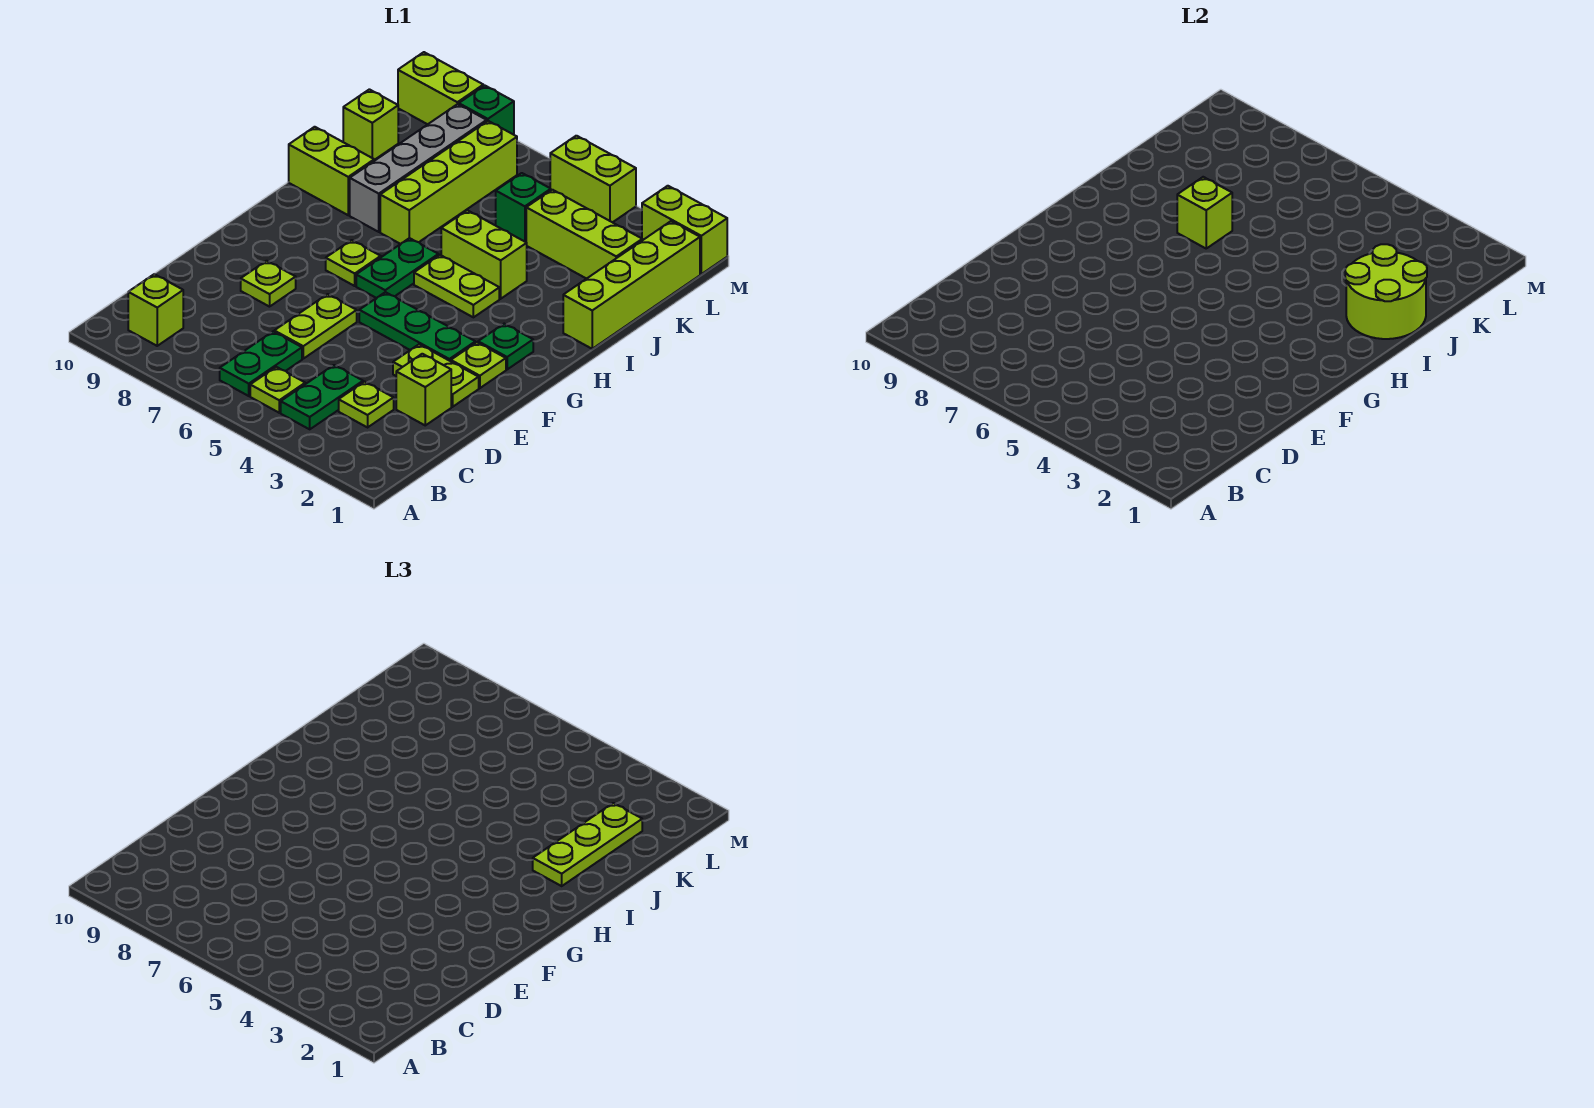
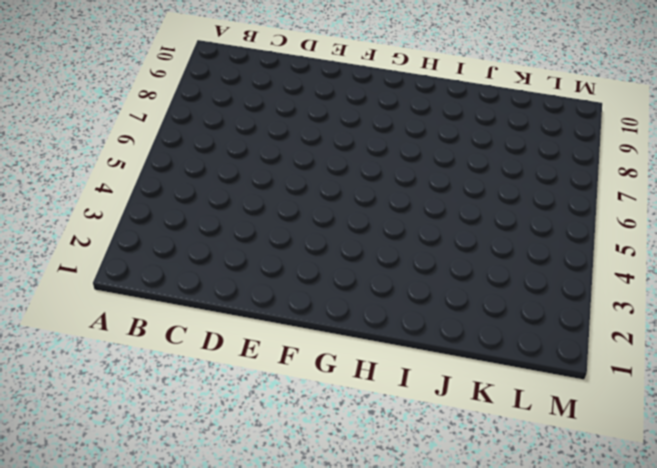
none -> green 1x2 plate [281,365,363,429]
none -> lime 1x1 plate [250,367,305,413]
none -> green 1x2 plate [220,332,302,396]
none -> lime 1x1 brick [128,274,183,346]

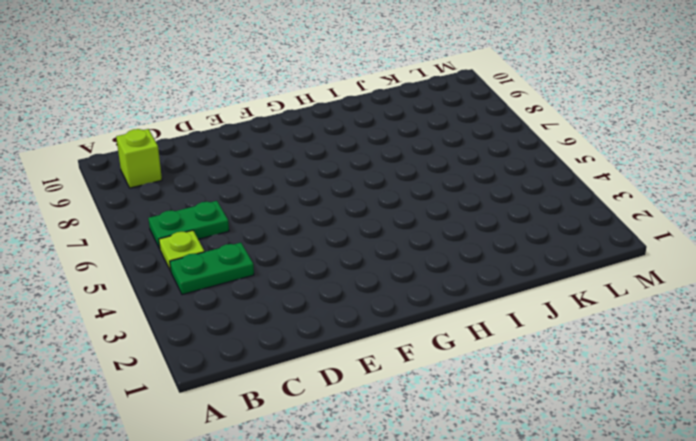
none -> lime 1x1 plate [339,382,394,427]
none -> lime 1x1 brick [396,354,451,425]
none -> lime 1x2 plate [274,294,357,359]
none -> lime 1x2 plate [393,344,479,407]

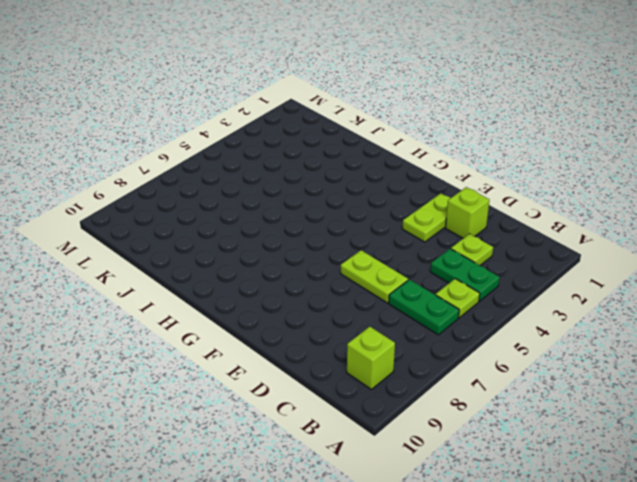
none -> lime 1x1 plate [241,261,296,307]
none -> lime 1x1 plate [451,342,506,388]
none -> green 1x3 plate [359,292,475,361]
none -> green 1x1 plate [478,324,533,369]

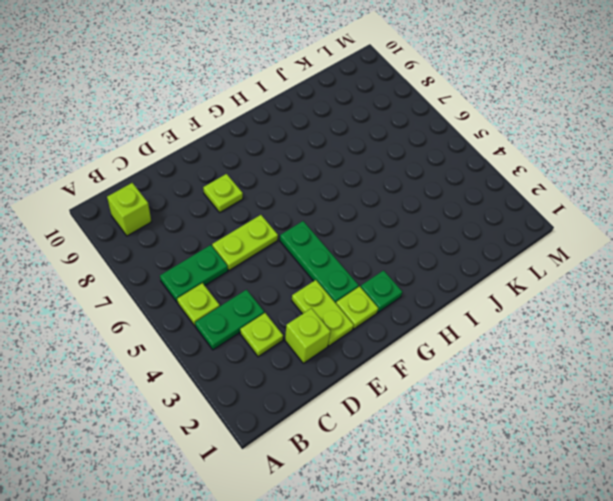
none -> green 1x2 plate [356,238,438,298]
none -> lime 1x1 plate [326,240,381,286]
none -> lime 1x2 plate [414,255,499,317]
none -> lime 1x4 brick [563,221,700,349]

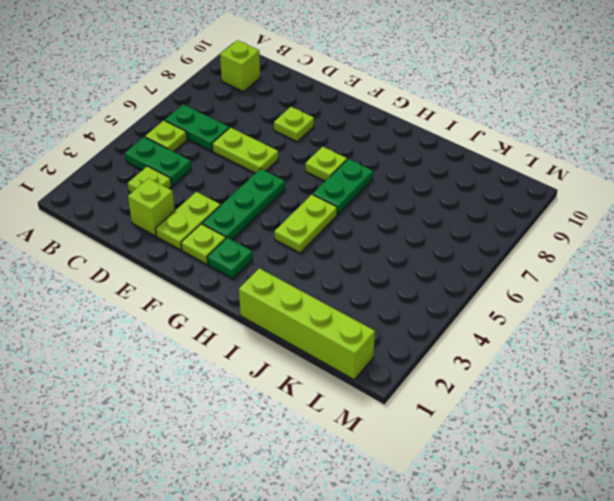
green 1x2 plate [313,159,373,215] -> green 1x2 plate turned to [356,238,438,298]
none -> lime 1x2 brick [441,210,527,299]
none -> lime 1x4 brick [380,121,517,244]
none -> grey 1x4 brick [350,104,487,232]
none -> lime 1x2 brick [289,127,374,215]

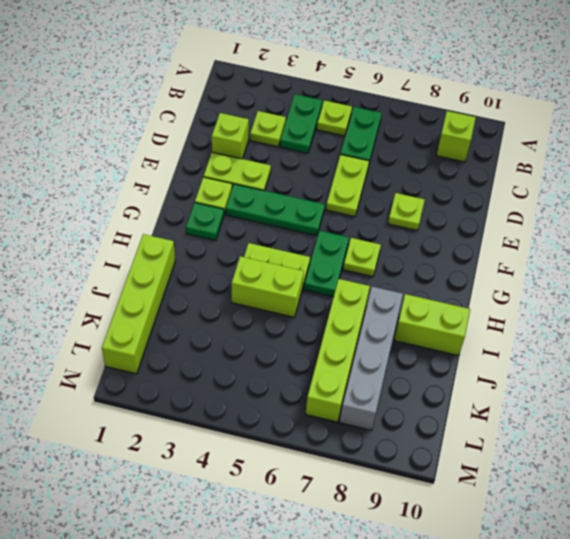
none -> lime 1x3 brick [526,190,642,279]
none -> green 1x1 brick [496,173,551,242]
none -> lime 1x1 brick [343,89,398,160]
none -> lime 1x2 brick [642,186,727,274]

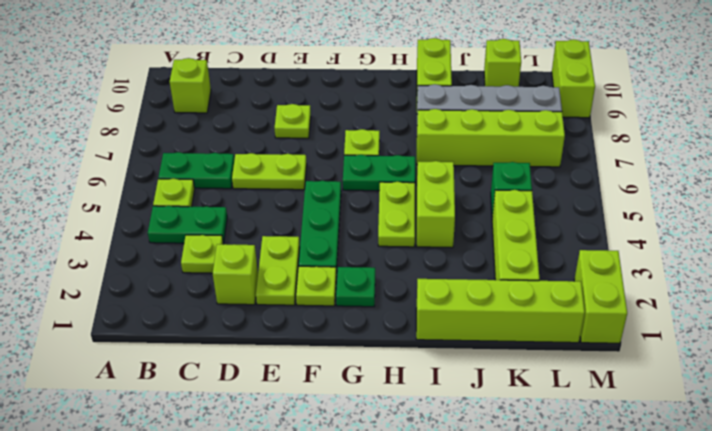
none -> lime 1x2 brick [550,136,636,222]
none -> green 1x1 brick [459,86,514,135]
none -> lime 2x2 round brick [1345,244,1427,339]
none -> lime 1x1 brick [1177,177,1232,248]

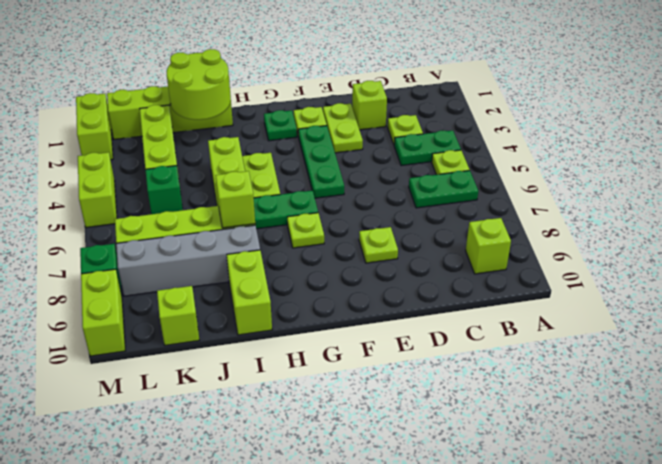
none -> lime 1x2 plate [274,294,357,359]
none -> lime 1x3 plate [533,803,642,886]

